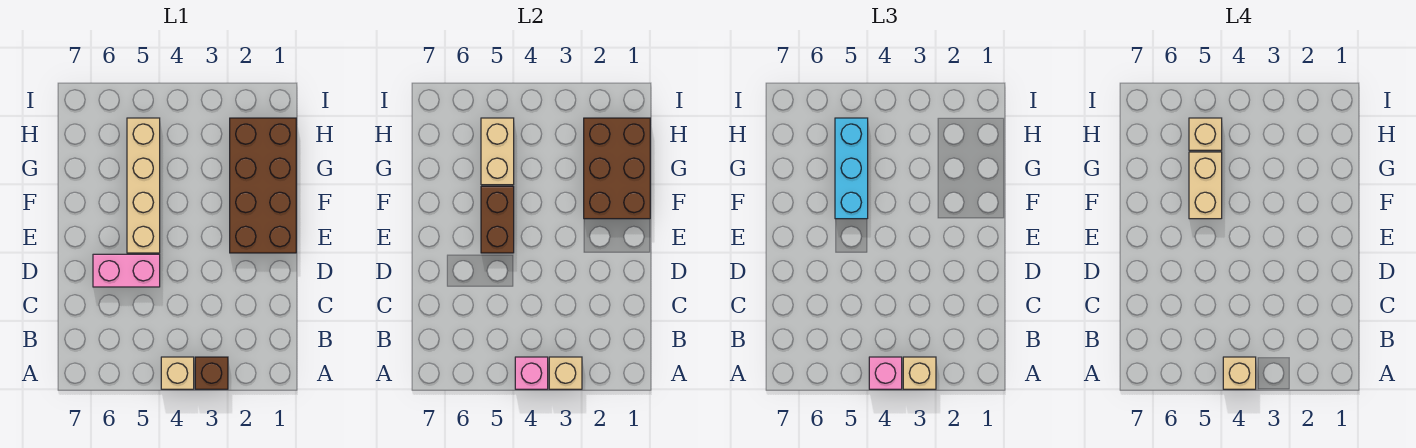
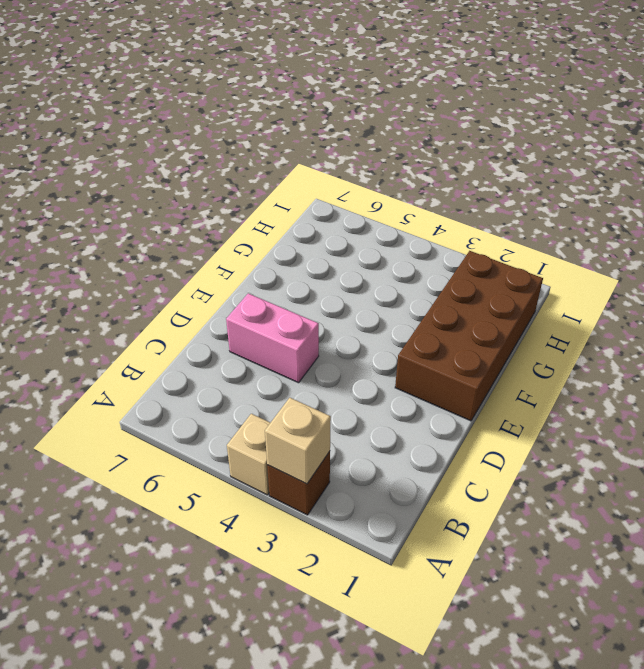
none -> tan 1x4 brick [127,118,160,253]
none -> pink 1x1 brick [515,357,548,389]
none -> brown 1x2 brick [481,186,514,253]

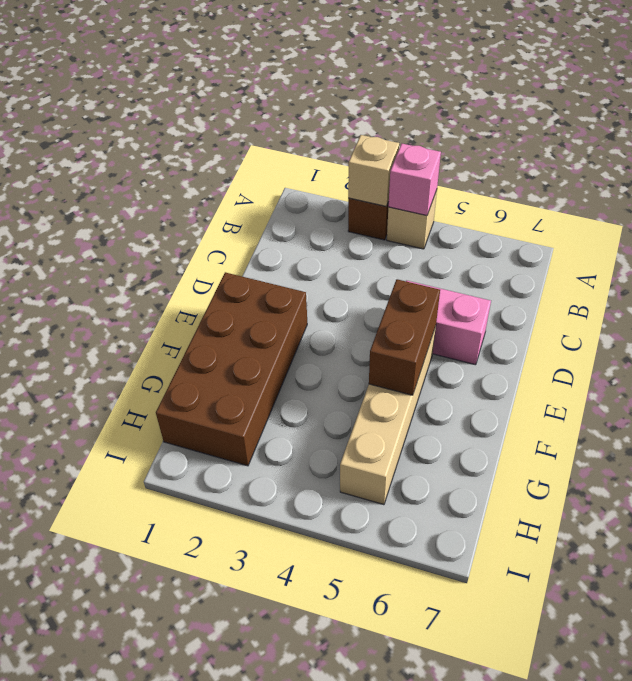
none -> brown 2x3 brick [584,118,650,219]
none -> tan 1x2 brick [481,118,514,185]
none -> tan 1x1 brick [903,357,936,389]

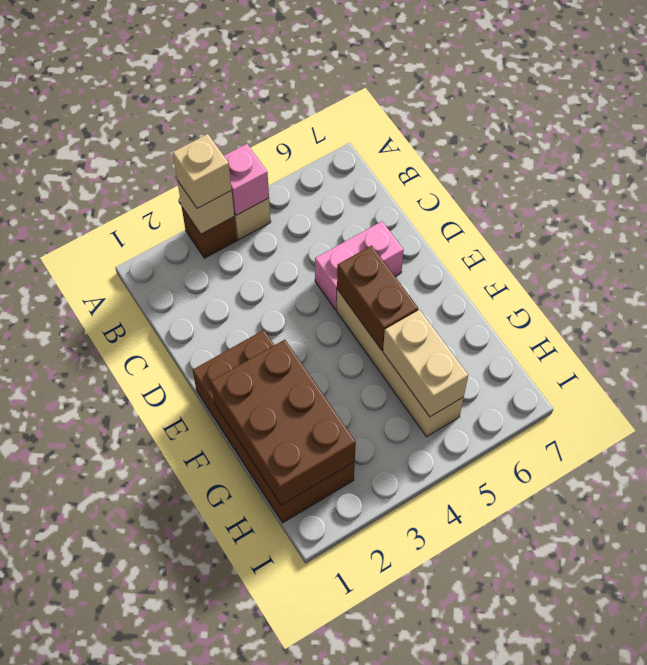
none -> pink 1x1 brick [869,357,902,389]
none -> cyan 1x3 brick [835,118,868,219]
none -> tan 1x1 brick [1223,357,1256,389]

